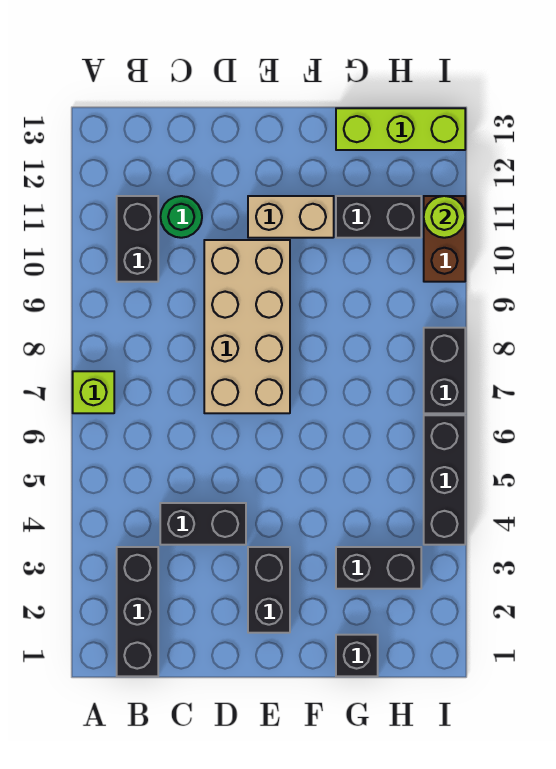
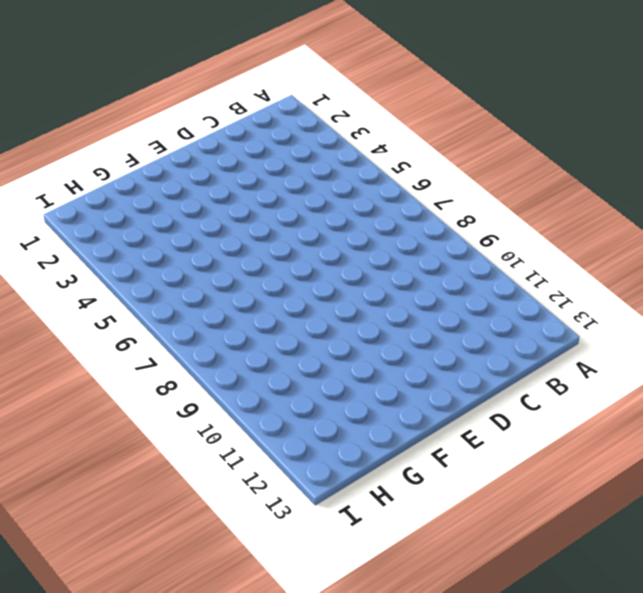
none -> lime 1x1 brick [73,371,114,413]
none -> black 1x3 brick [117,547,158,676]
none -> black 1x2 brick [117,196,158,282]

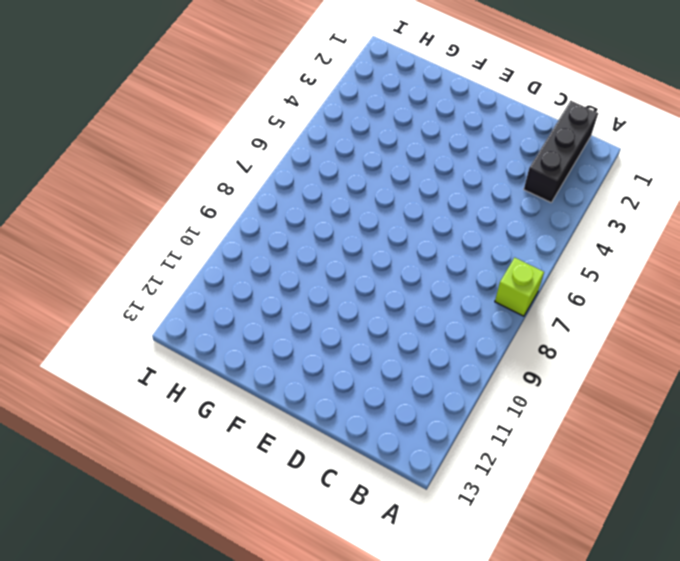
none -> black 1x2 brick [117,196,158,282]
none -> black 1x2 brick [160,503,246,545]
none -> green 1x1 round brick [160,196,202,238]

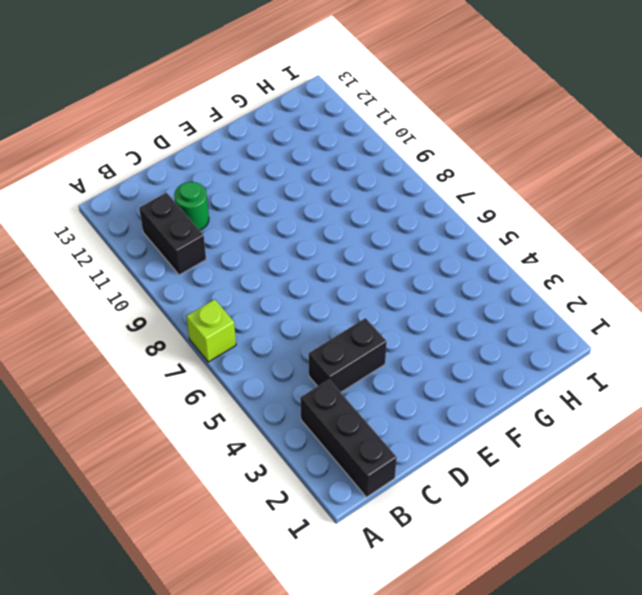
none -> tan 2x4 brick [204,240,290,413]
none -> black 1x2 brick [248,547,290,633]
none -> tan 1x2 brick [248,196,334,238]

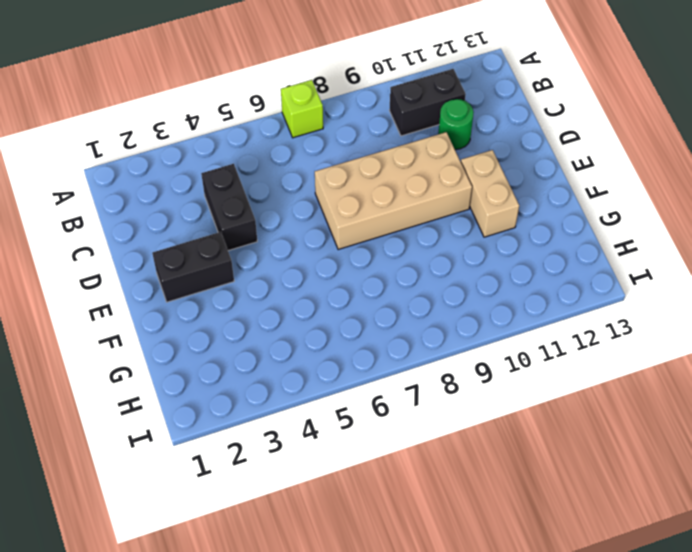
none -> black 1x3 brick [117,547,158,676]
none -> black 1x1 brick [336,635,378,676]
none -> black 1x2 brick [336,547,421,589]

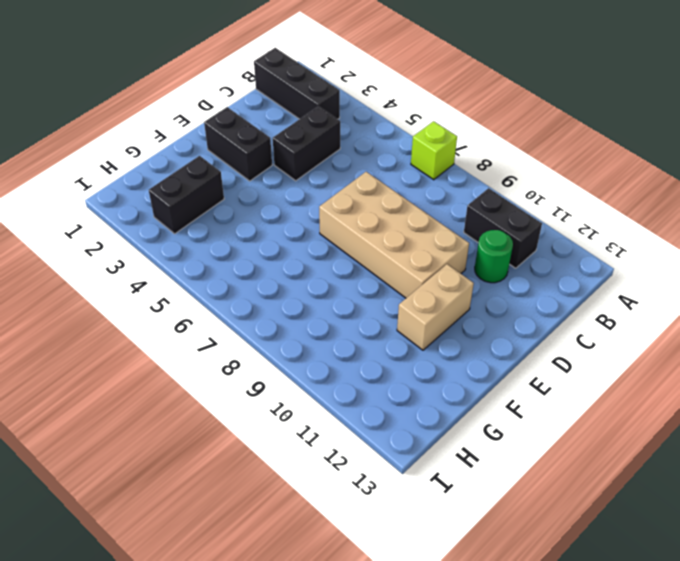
none -> black 1x1 brick [336,635,378,676]
none -> black 1x2 brick [336,196,421,238]
none -> lime 1x3 brick [336,108,465,150]

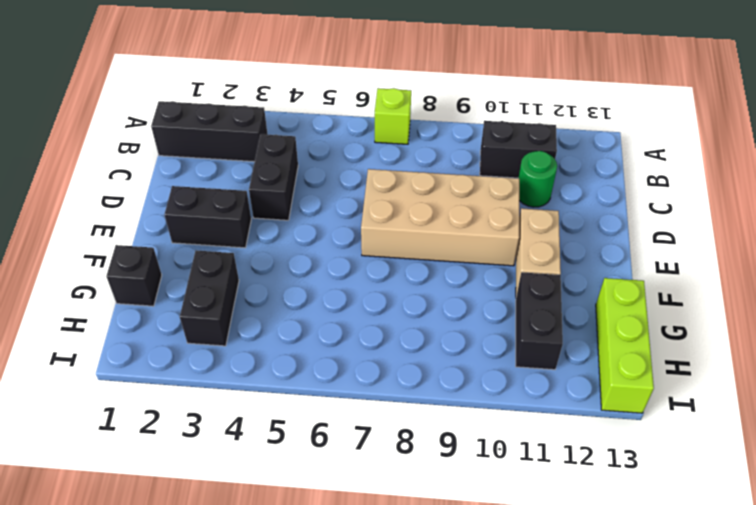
none -> black 1x3 brick [424,415,465,545]
none -> black 1x2 brick [424,328,465,413]
none -> brown 1x2 brick [424,196,465,282]

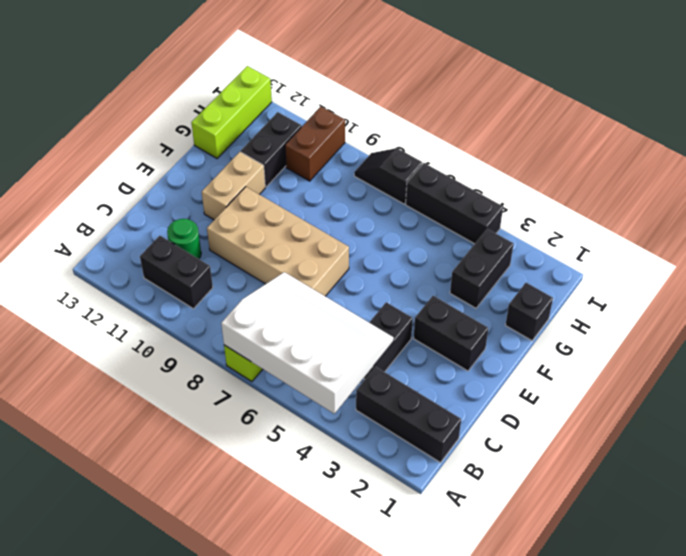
white 3x4 slope [221,272,394,414] -> none
brown 1x2 brick [285,107,345,181] -> brown 1x2 brick turned to [424,196,465,282]
black 1x2 slope [354,148,422,204] -> black 1x2 brick [424,328,465,413]
none -> lime 1x1 round brick [424,196,465,238]

